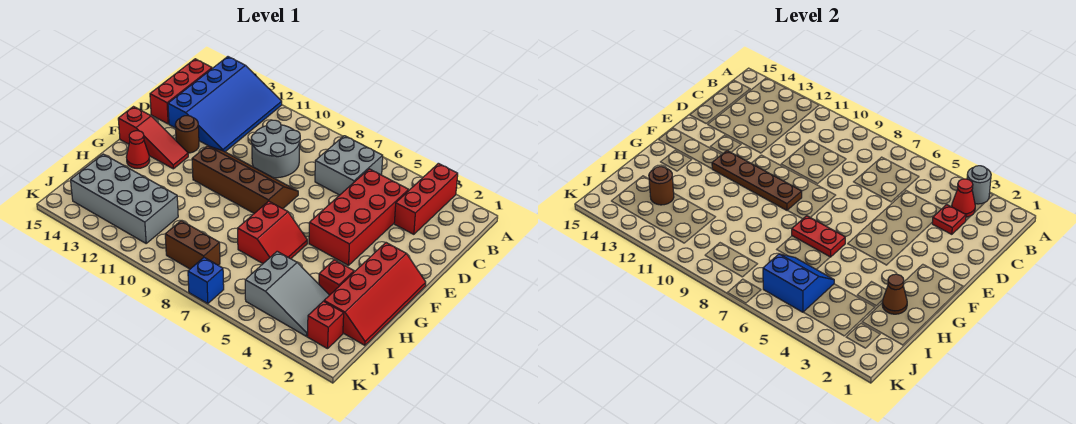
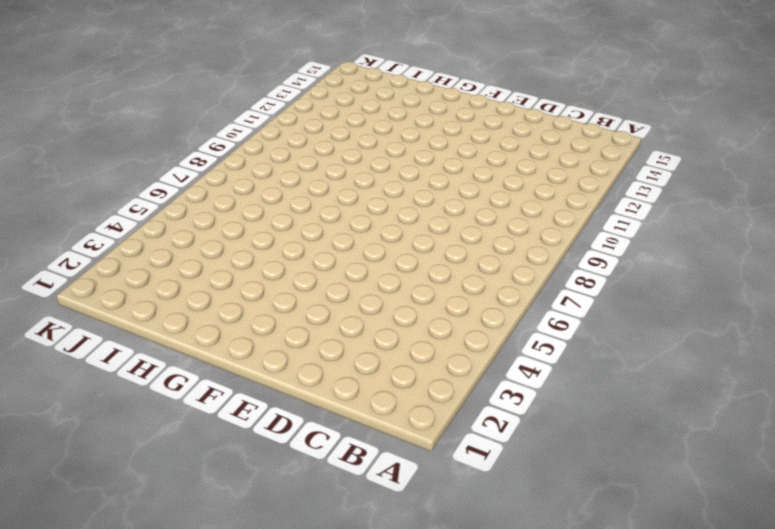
none -> red 1x3 brick [394,163,458,234]
none -> blue 3x4 slope [168,57,282,152]
none -> grey 2x2 brick [315,136,383,195]

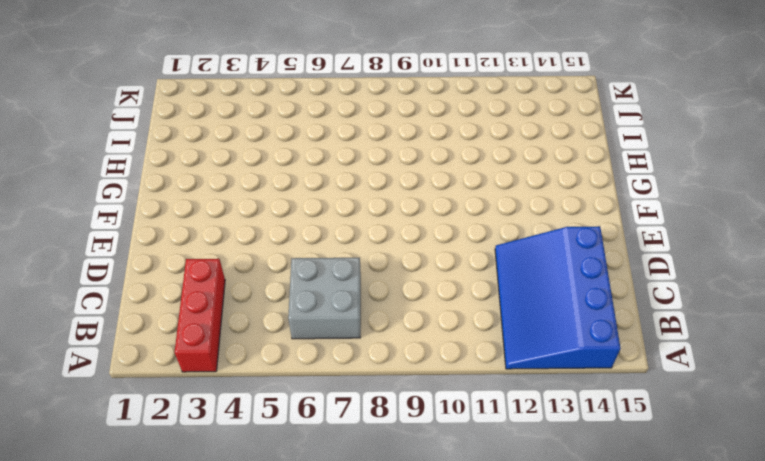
none -> red 1x3 brick [150,59,212,124]
none -> red 2x4 brick [309,169,409,265]
none -> grey 2x2 round brick [251,120,300,178]

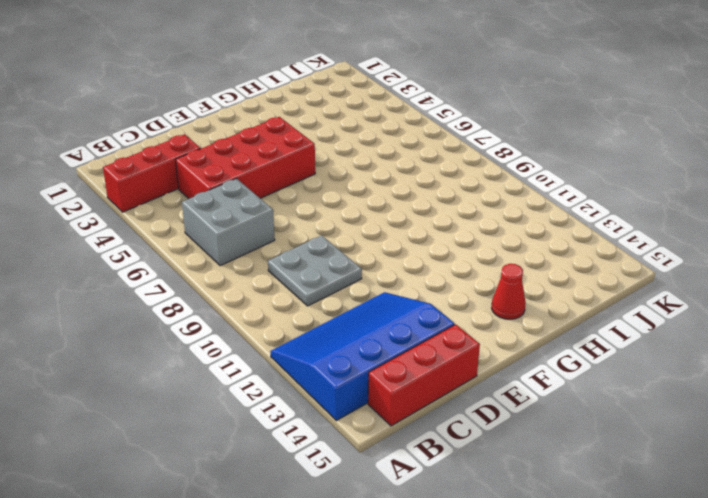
grey 2x2 plate [268,235,362,306] -> grey 2x2 round brick [251,120,300,178]
none -> brown 2x4 slope [192,146,298,213]
none -> brown 1x1 round brick [175,116,199,153]
none -> red 2x4 slope [324,243,426,345]

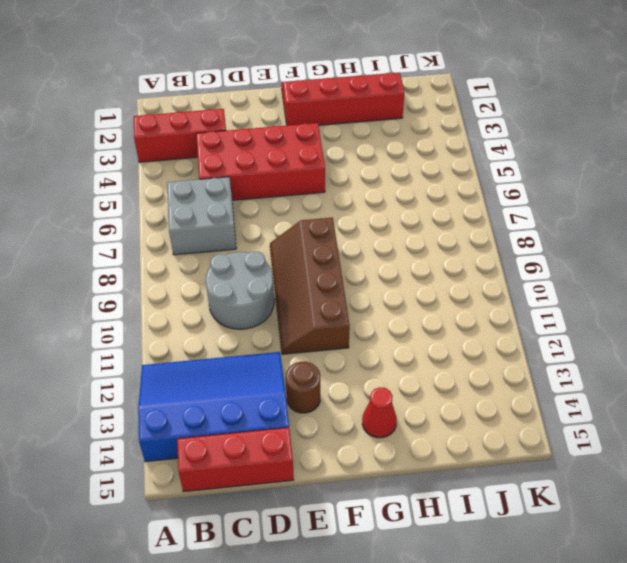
none -> red 1x3 slope [118,107,188,169]
none -> red 2x2 slope [238,201,307,263]
none -> red 1x1 brick [319,260,354,295]

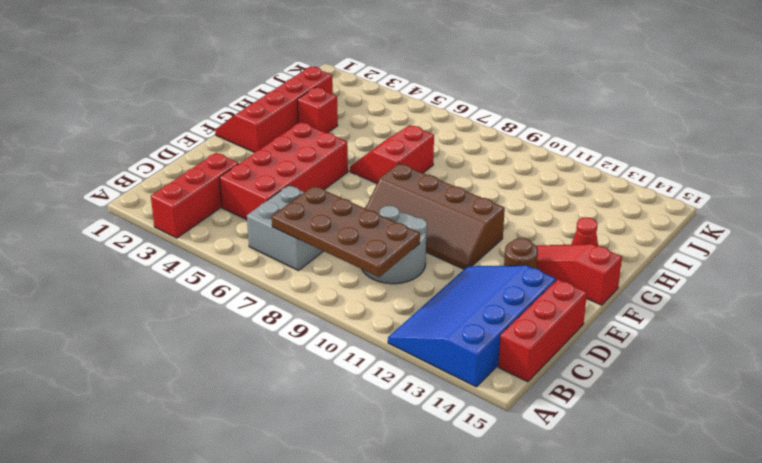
brown 2x4 plate [272,186,420,277] -> none
none -> grey 2x3 slope [245,251,329,336]
none -> grey 2x4 brick [71,154,178,243]
none -> red 1x1 brick [307,301,344,349]

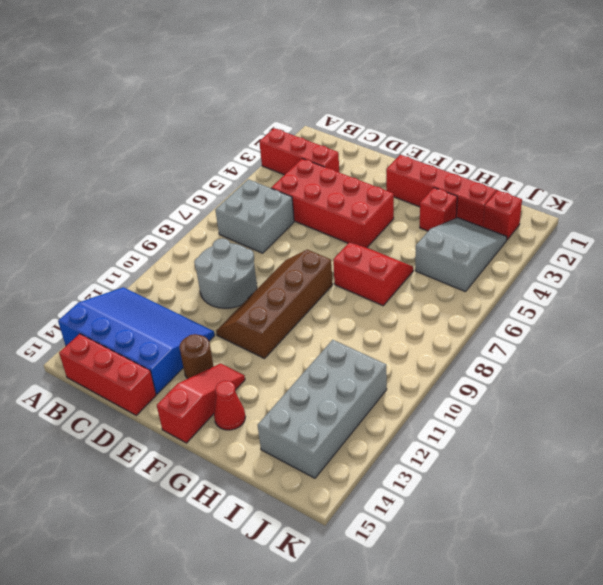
none -> brown 1x2 brick [165,221,220,269]
none -> blue 1x1 brick [188,258,224,304]
none -> grey 1x1 round brick [967,166,991,204]

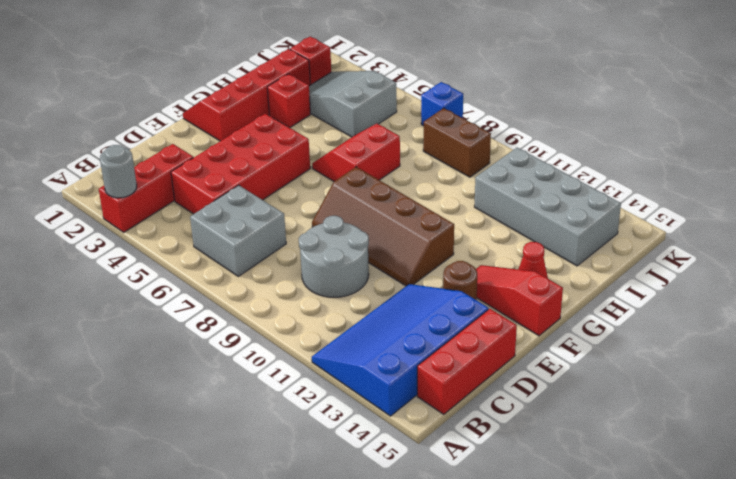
none -> red 1x1 cone [952,179,975,217]
none -> red 1x1 plate [932,205,966,234]
none -> brown 1x4 plate [712,151,802,210]

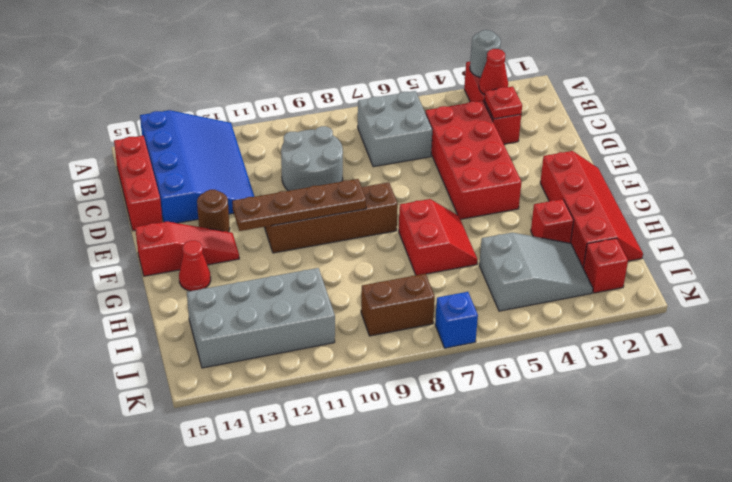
none -> red 1x2 plate [792,216,845,257]
none -> brown 1x1 cone [882,274,907,314]
none -> blue 2x2 slope [763,254,834,312]

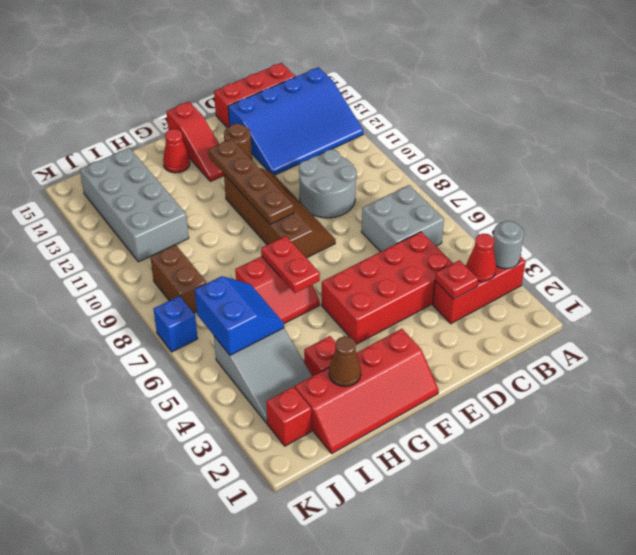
none -> brown 1x1 round brick [649,167,674,205]

